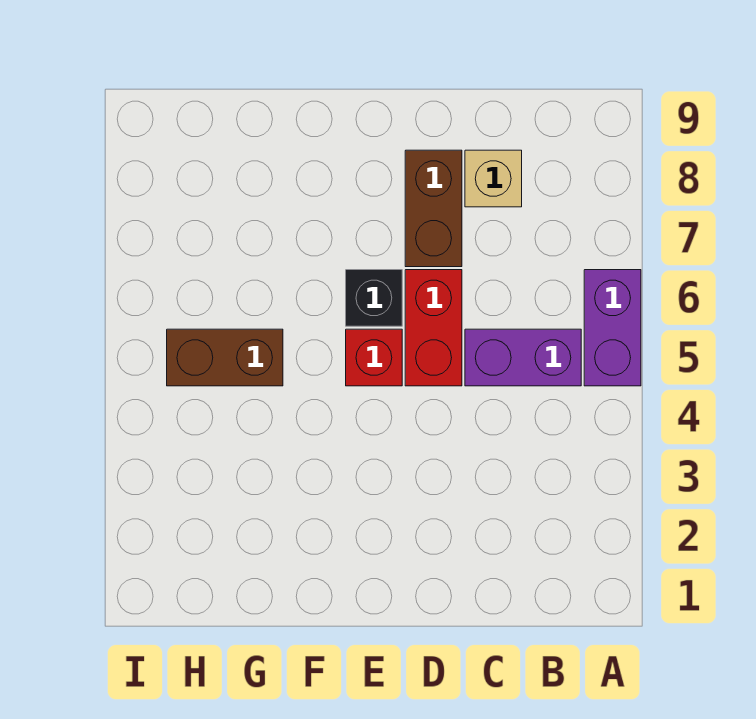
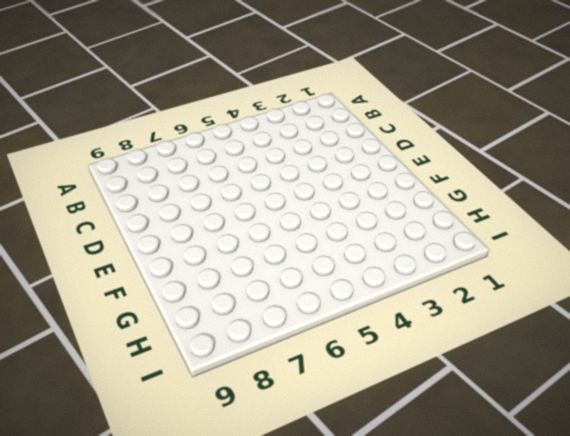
none -> purple 1x2 brick [584,270,641,386]
none -> purple 1x2 brick [465,329,581,386]

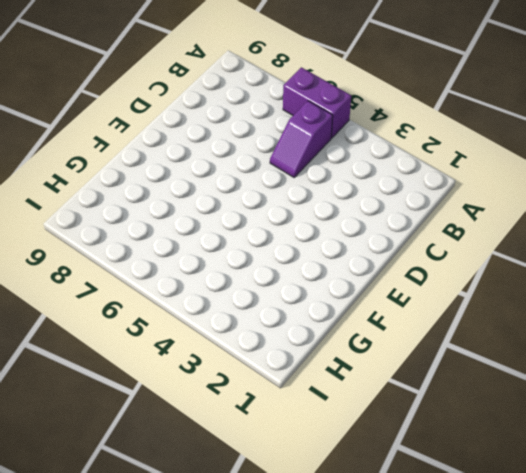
purple 1x2 slope [270,101,333,177] -> purple 1x2 brick [465,329,581,386]
none -> tan 1x1 brick [465,150,522,207]
none -> red 1x2 brick [405,270,462,386]

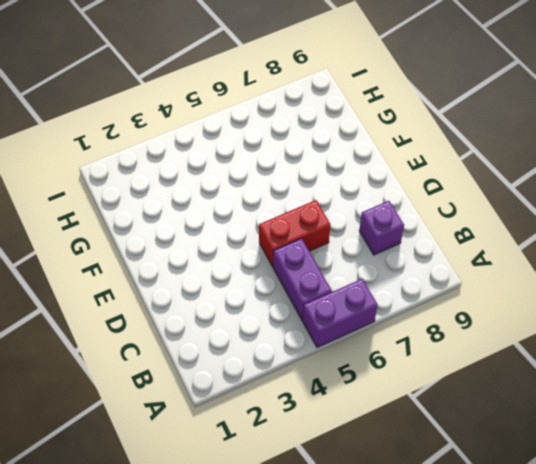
purple 1x1 brick [359,201,404,255] -> tan 1x1 brick [465,150,522,207]
none -> brown 1x2 brick [405,150,462,267]
none -> red 1x1 brick [346,329,402,386]

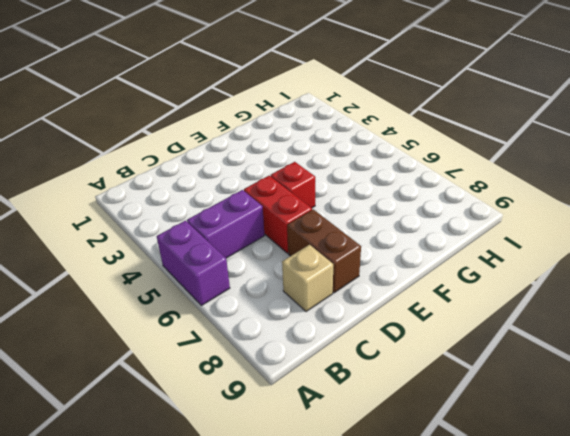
none -> black 1x1 brick [346,270,402,326]
none -> brown 1x2 brick [167,329,283,386]

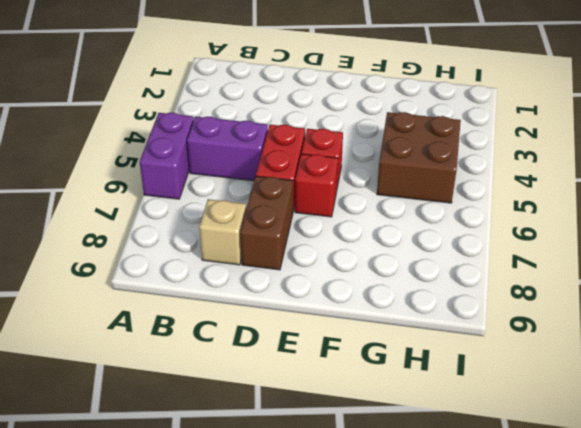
red 1x1 brick [295,154,338,217] -> black 1x1 brick [346,270,402,326]
brown 2x2 brick [377,112,461,203] -> brown 1x2 brick [167,329,283,386]

